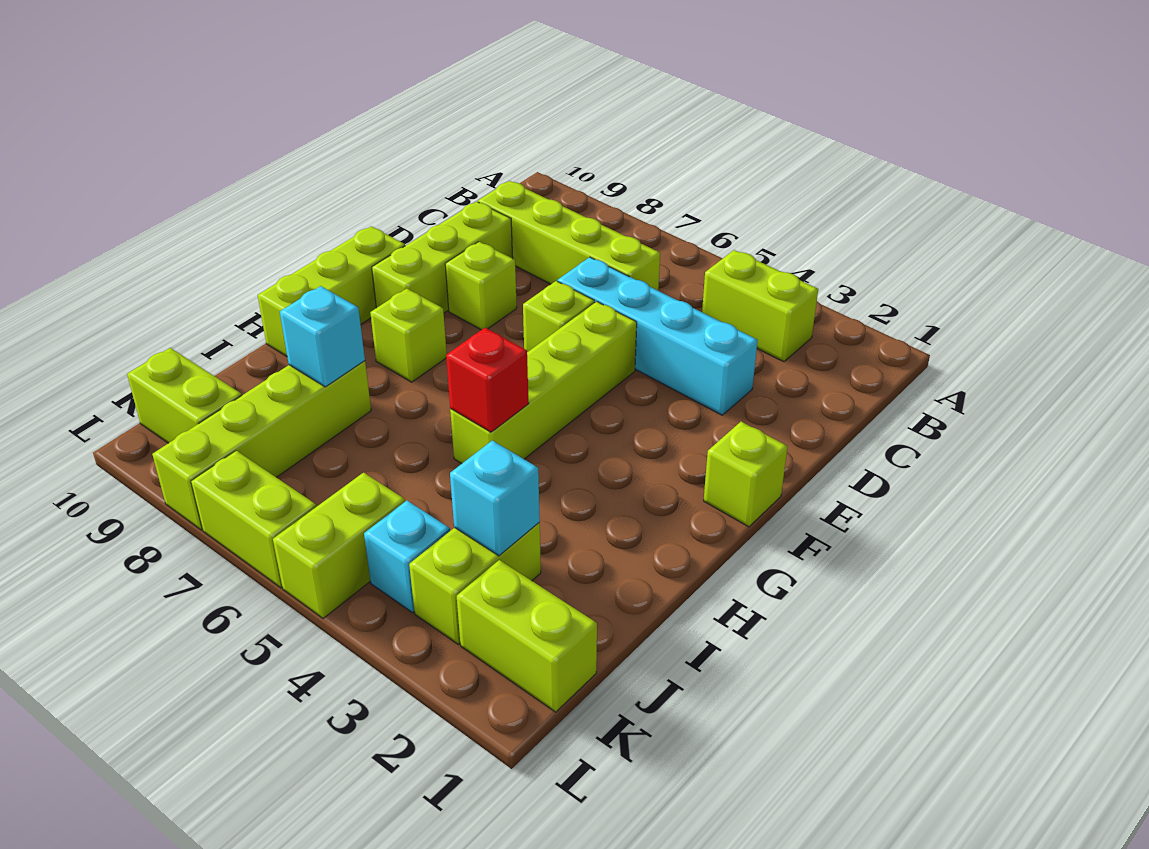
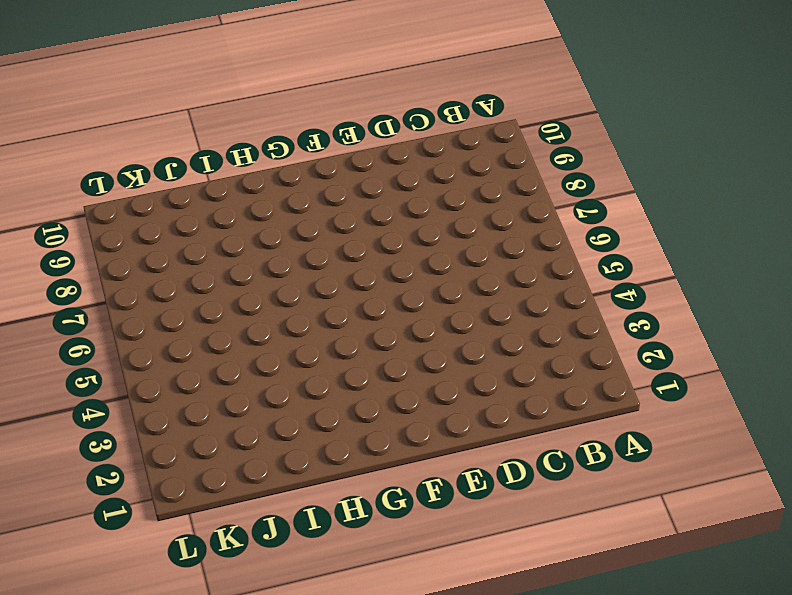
none -> lime 1x2 brick [702,250,818,362]
none -> lime 1x4 brick [478,181,660,290]
none -> cyan 1x4 brick [558,257,758,415]

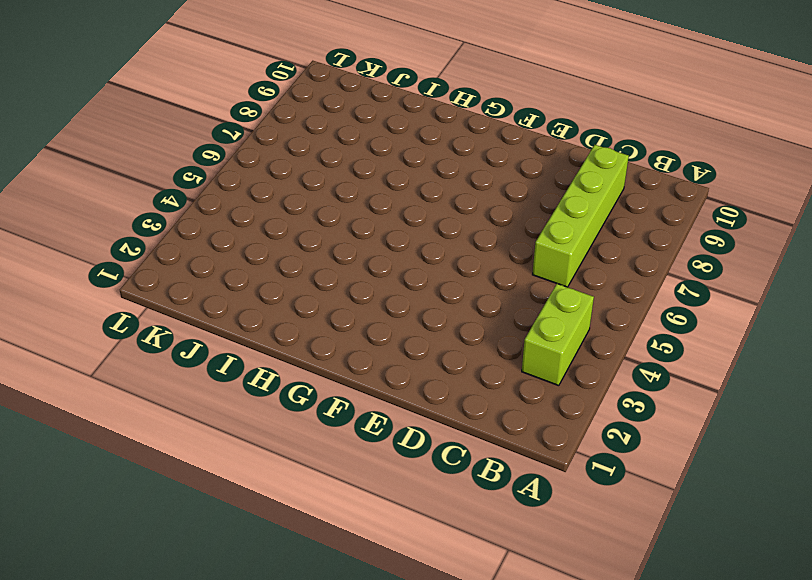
none -> cyan 1x4 brick [558,257,758,415]
none -> lime 1x3 brick [372,202,513,313]
none -> lime 1x4 brick [450,302,637,464]

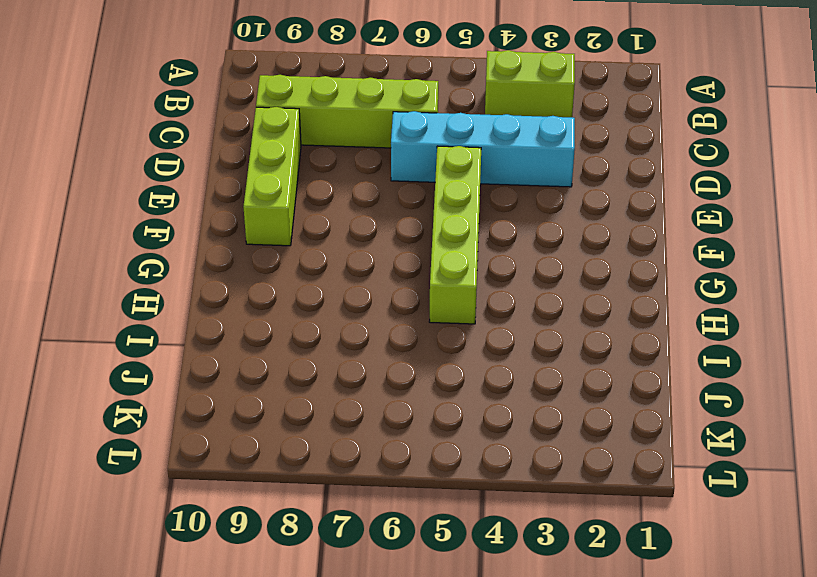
none -> lime 1x1 brick [523,281,595,352]
none -> lime 1x1 brick [445,242,517,330]
none -> lime 1x1 brick [704,422,788,527]

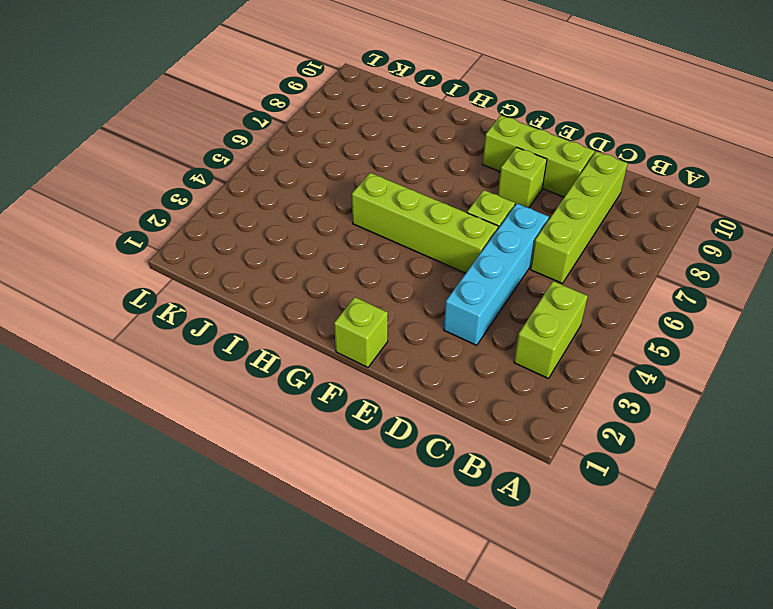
none -> lime 1x3 brick [258,226,405,356]
none -> lime 1x1 brick [370,289,447,382]
none -> lime 1x4 brick [152,361,371,530]

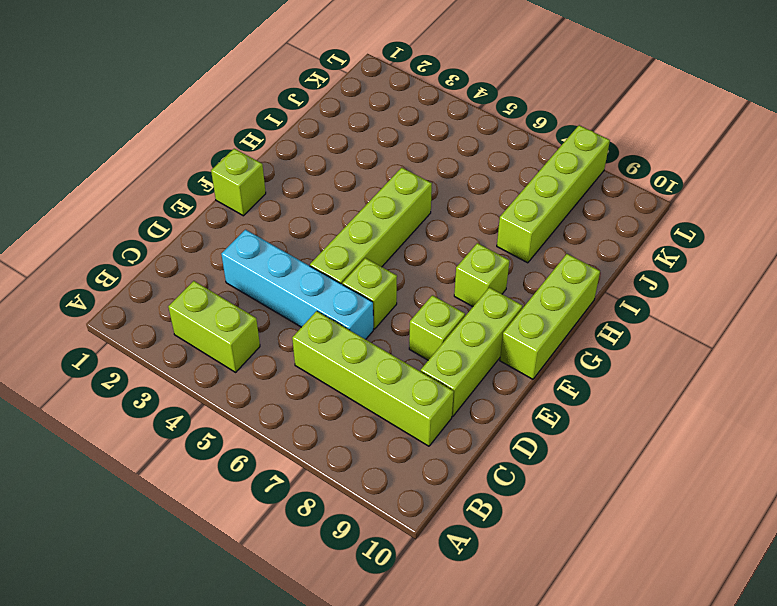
none -> lime 1x2 brick [409,523,541,644]
none -> lime 1x2 brick [457,560,597,712]
none -> cyan 1x1 brick [364,501,450,613]

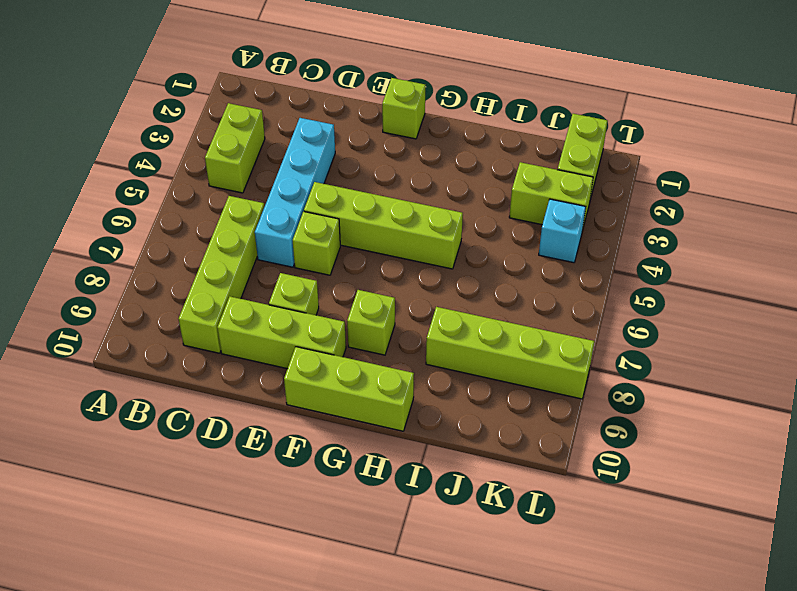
none -> lime 1x2 brick [273,473,405,618]
none -> lime 1x2 brick [127,348,242,443]
none -> lime 1x2 brick [191,451,317,588]

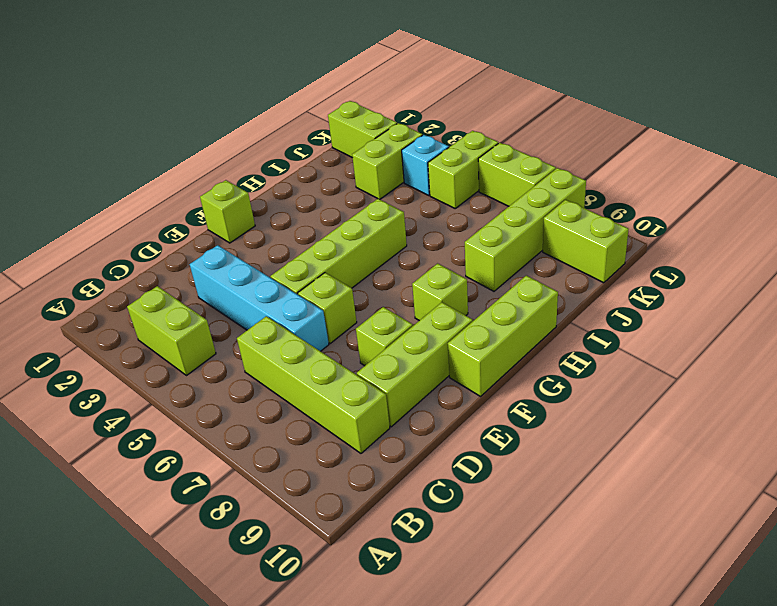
none -> red 1x1 brick [446,328,529,432]
none -> cyan 1x1 brick [280,286,365,387]
none -> cyan 1x1 brick [450,440,540,556]

